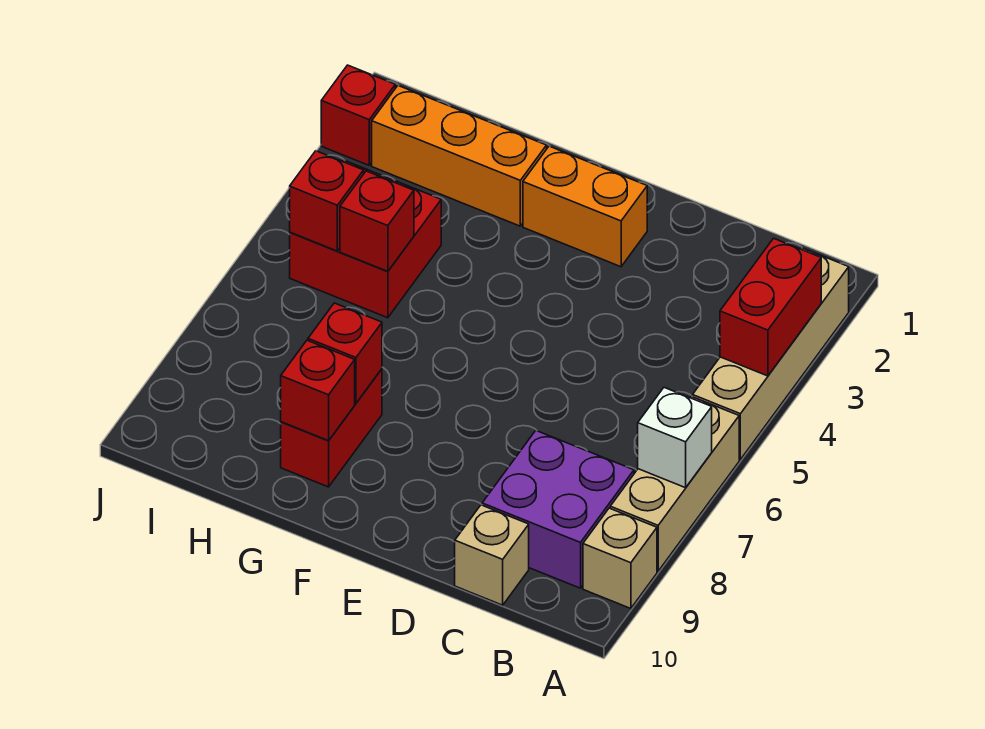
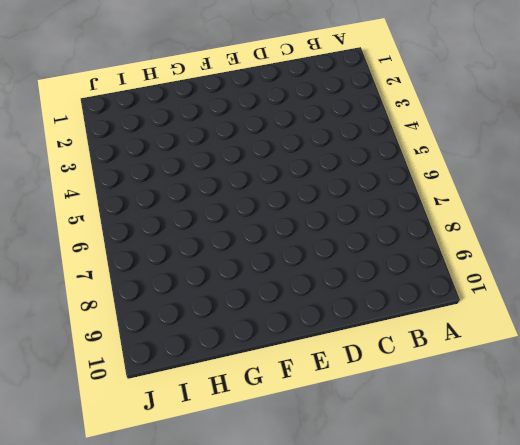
none -> tan 1x4 brick [693,248,849,459]
none -> tan 1x3 brick [610,396,739,571]
none -> tan 1x1 brick [583,508,657,609]

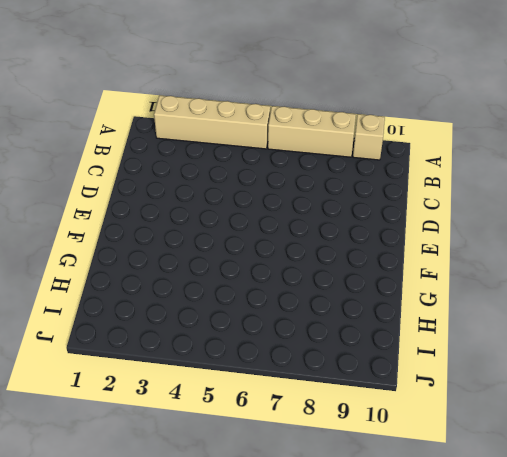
none -> purple 2x2 brick [482,431,634,588]
none -> tan 1x1 brick [455,505,529,605]
none -> orange 1x2 brick [523,146,647,267]

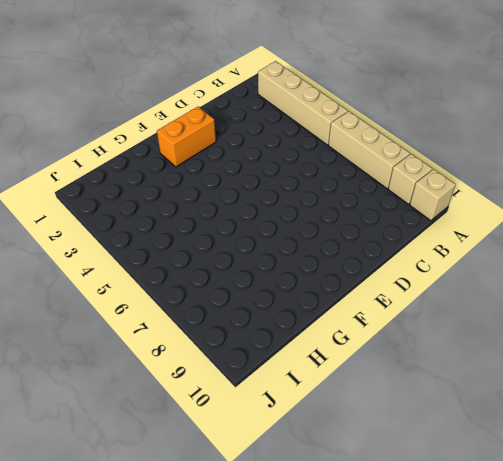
tan 1x1 brick [410,169,456,221] -> tan 1x1 brick moved to [455,505,529,605]
none -> purple 2x2 brick [482,431,634,588]
none -> orange 1x3 brick [372,86,547,226]
none -> red 1x2 brick [281,369,382,487]

